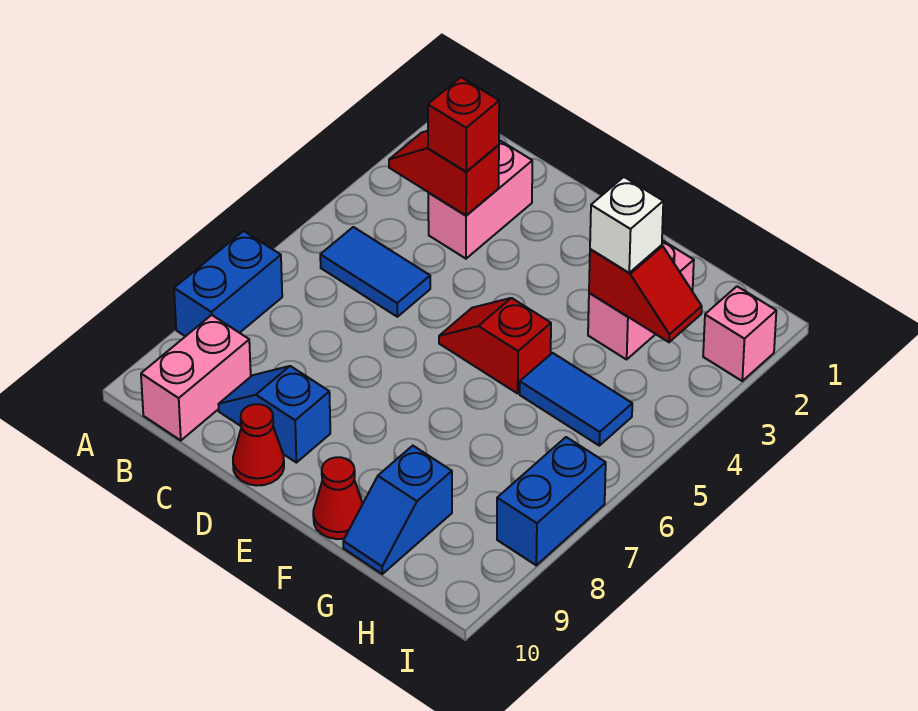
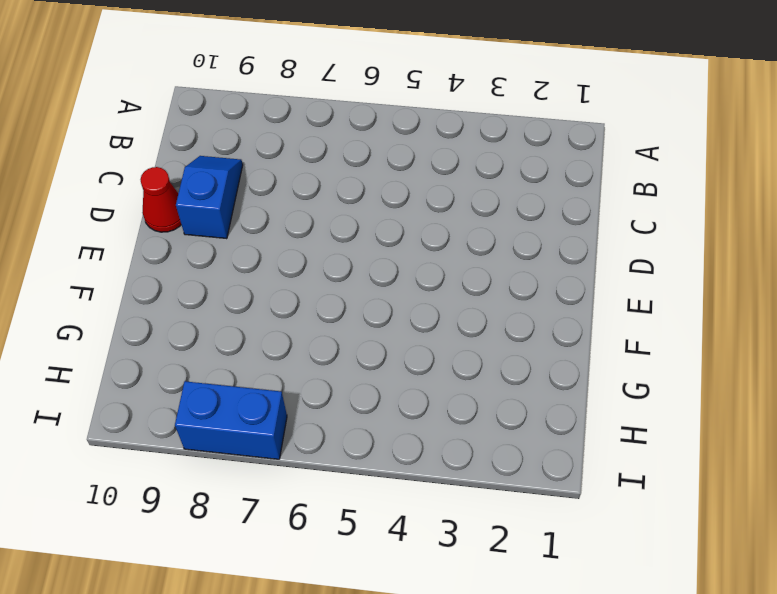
none -> blue 1x2 brick [174,231,282,336]
none -> blue 1x2 tile [320,227,430,317]
none -> pink 1x2 brick [141,315,251,440]

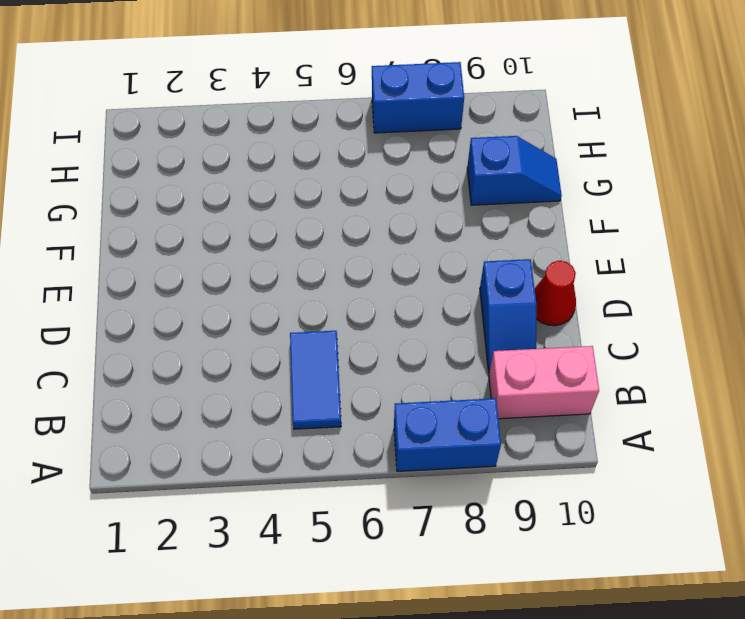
none -> pink 1x2 brick [428,140,532,259]
none -> red 1x2 slope [439,298,551,393]
none -> red 1x1 cone [313,457,363,539]

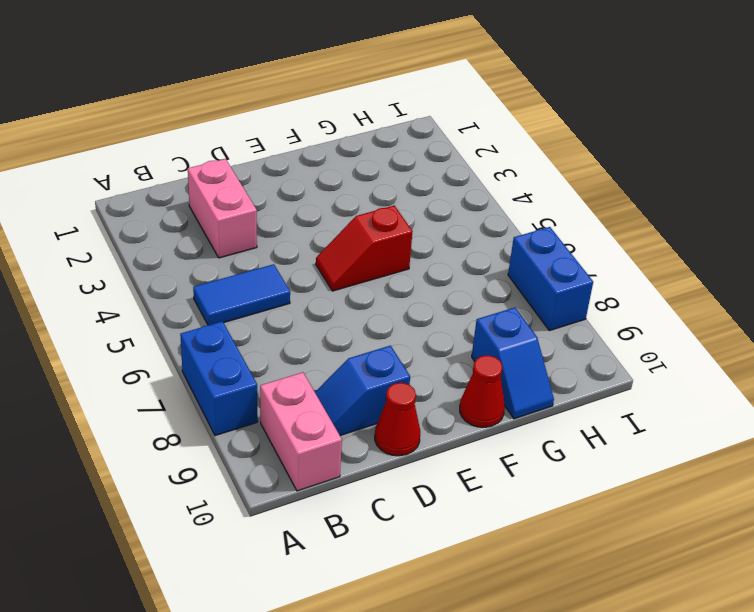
none -> pink 1x2 brick [588,240,694,359]
none -> blue 1x2 tile [520,353,632,446]
none -> pink 1x1 brick [703,286,776,381]

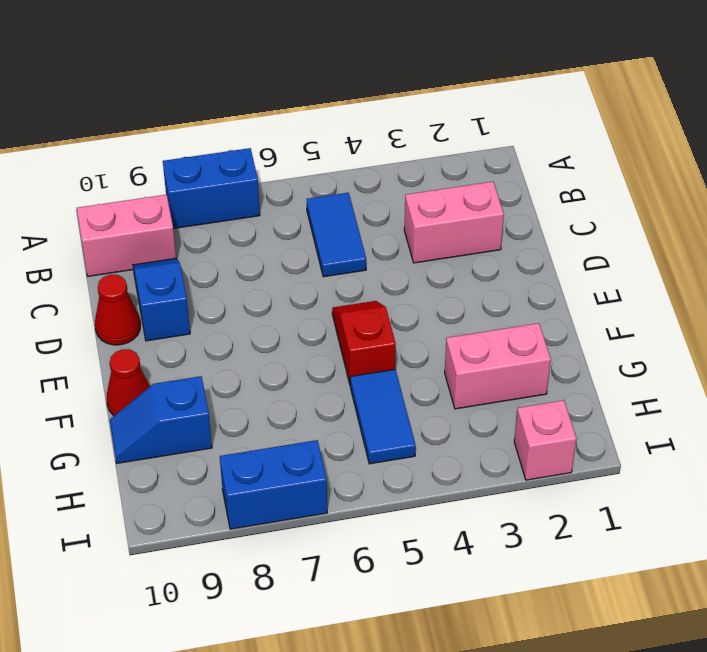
none -> red 1x2 slope [389,131,499,216]
none -> red 1x2 slope [589,245,702,342]
none -> red 1x1 brick [428,77,499,172]

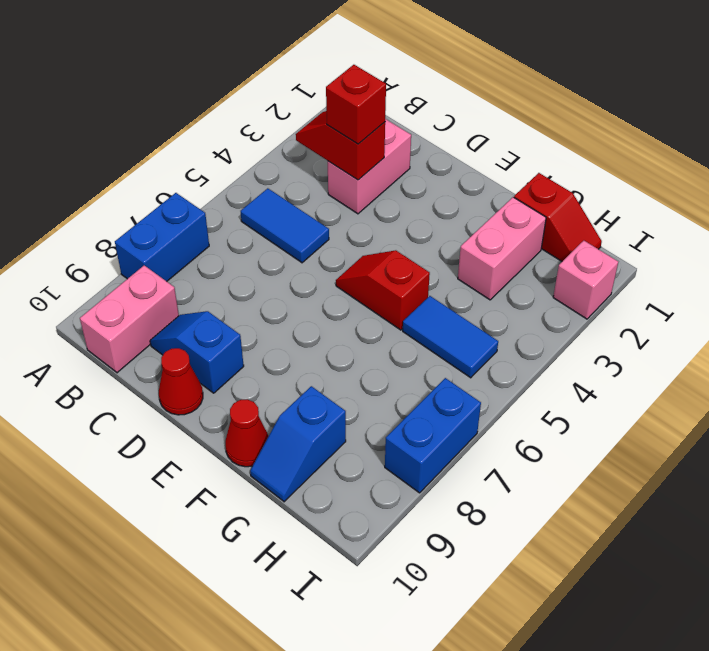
red 1x2 slope [514,173,602,261] -> red 1x2 slope moved to [589,245,702,342]
none -> white 1x1 brick [590,177,663,273]

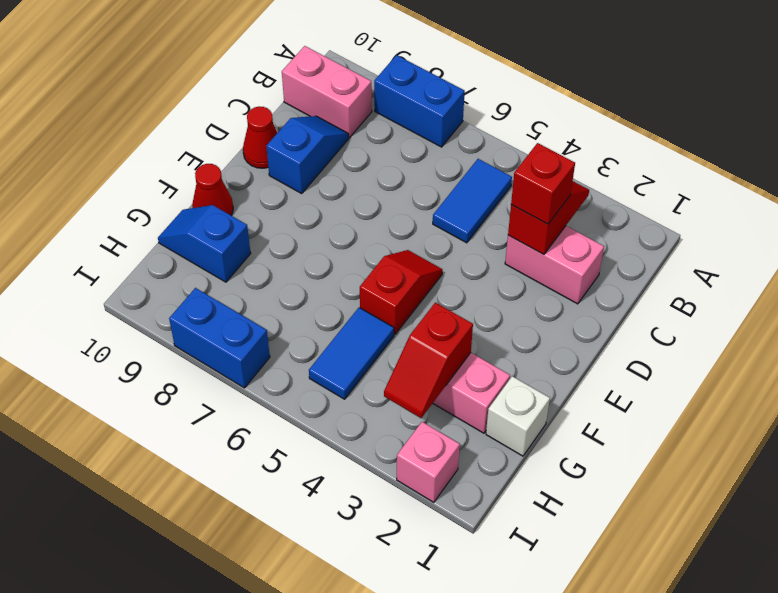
white 1x1 brick [486,376,550,456] -> white 1x1 brick moved to [590,177,663,273]

